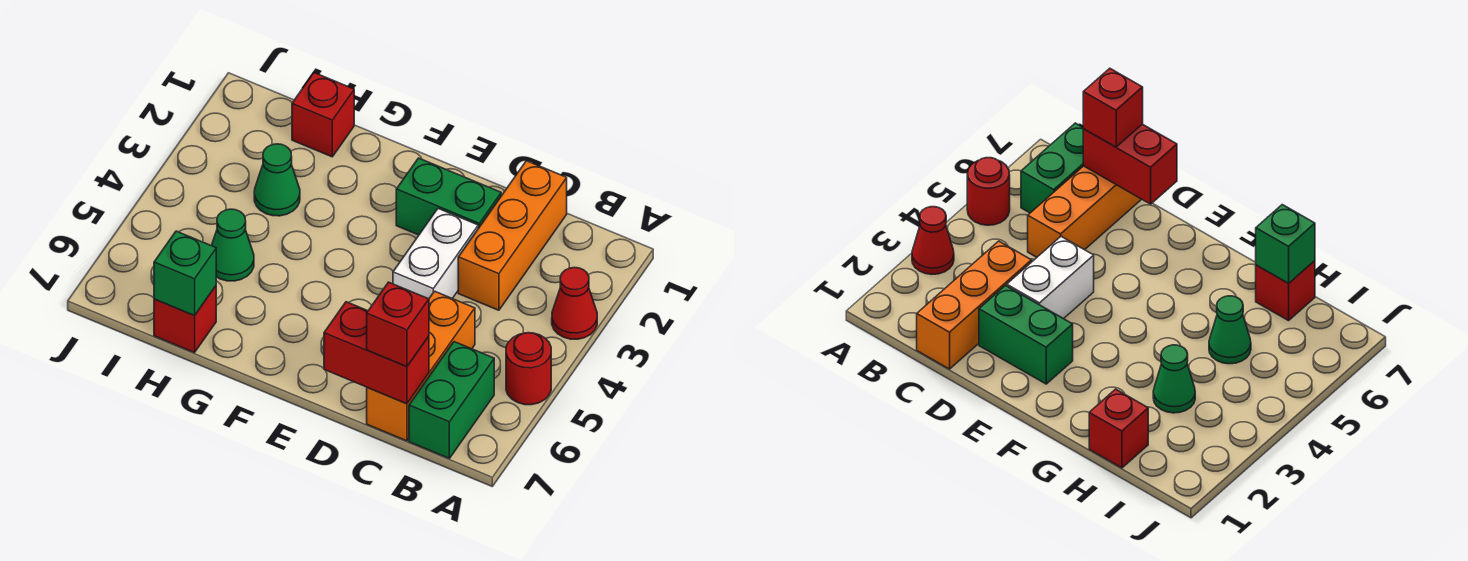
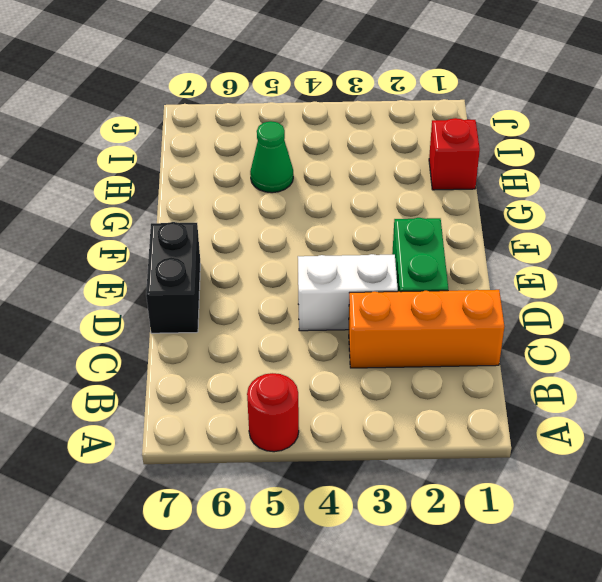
black 1x2 brick [146,222,200,333] -> none
none -> red 1x1 cone [552,267,597,339]
none -> green 1x2 brick [409,342,494,458]
none -> orange 1x3 brick [367,291,475,441]

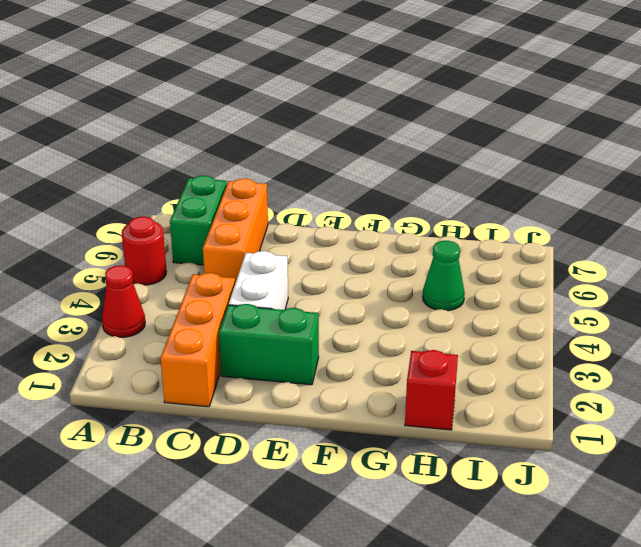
none -> green 1x1 cone [254,144,300,216]
none -> red 1x1 brick [154,286,216,353]
none -> red 1x2 brick [324,302,429,404]

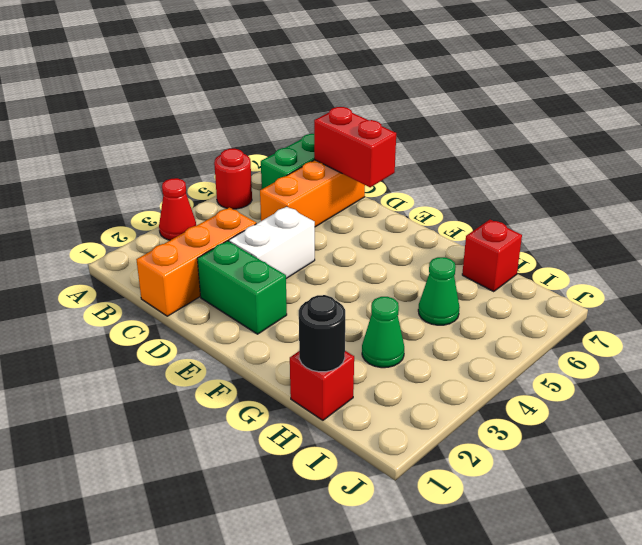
black 1x1 round brick [299,295,345,372] -> none
none -> green 1x1 brick [154,231,216,316]
none -> red 1x1 brick [367,282,429,367]

